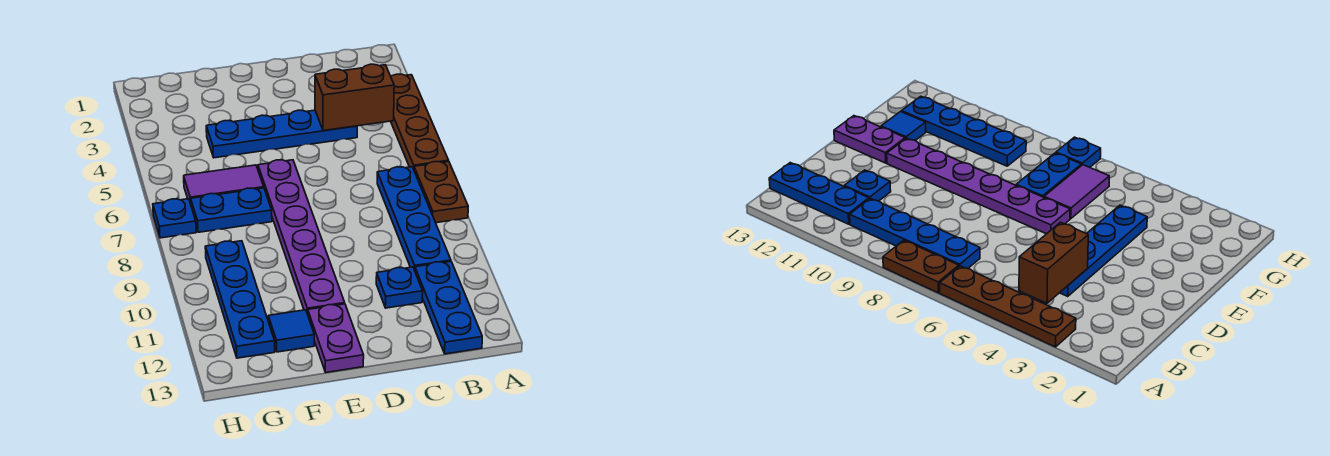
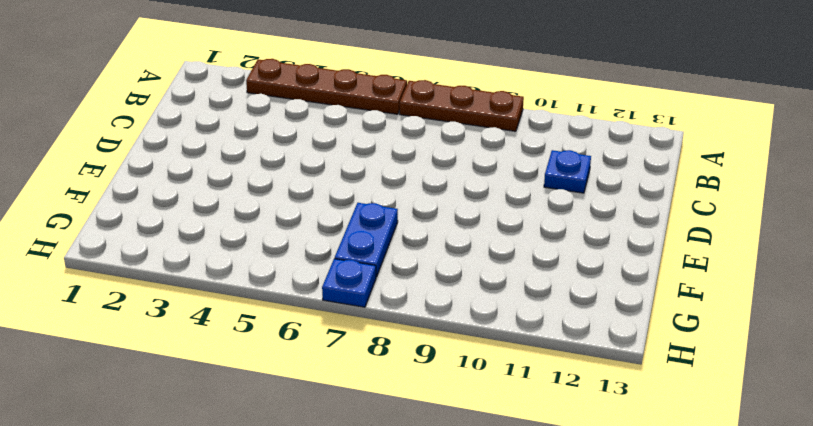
brown 1x3 plate [400,80,524,131] -> brown 1x2 plate [414,161,468,223]
none -> blue 1x4 plate [377,167,451,270]
none -> blue 1x3 plate [415,261,482,354]
none -> blue 1x4 plate [206,110,357,158]

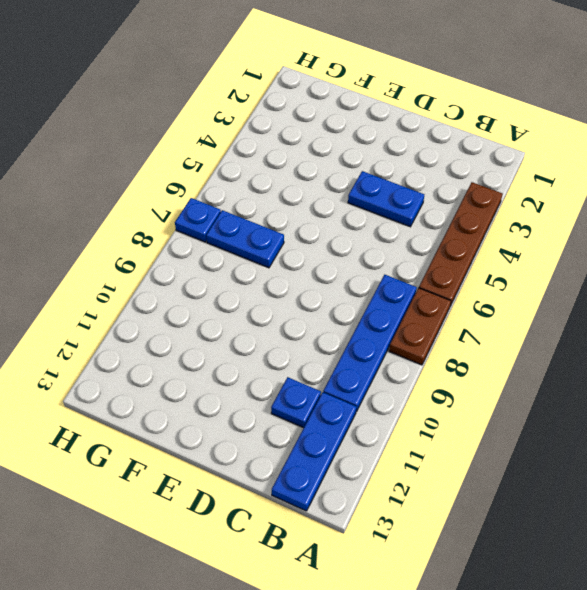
blue 1x2 plate [348,171,424,227] -> blue 1x4 plate [206,110,357,158]
none -> purple 1x6 plate [258,160,345,314]
none -> purple 1x2 plate [308,304,364,372]
none -> purple 1x2 tile [184,165,264,204]

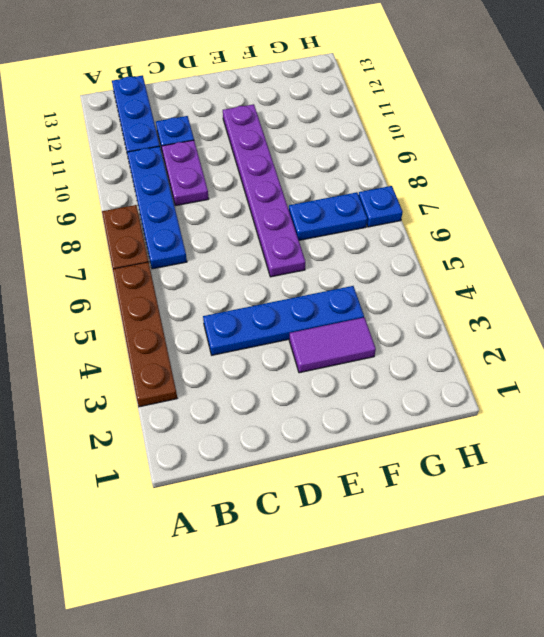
purple 1x2 plate [162,140,209,206] -> purple 1x2 plate moved to [308,304,364,372]
purple 1x2 tile [289,317,376,373] -> purple 1x2 tile moved to [184,165,264,204]
none -> blue 1x1 tile [268,310,314,352]
none -> blue 1x4 plate [205,241,275,358]
none -> brown 1x2 brick [315,64,394,131]

